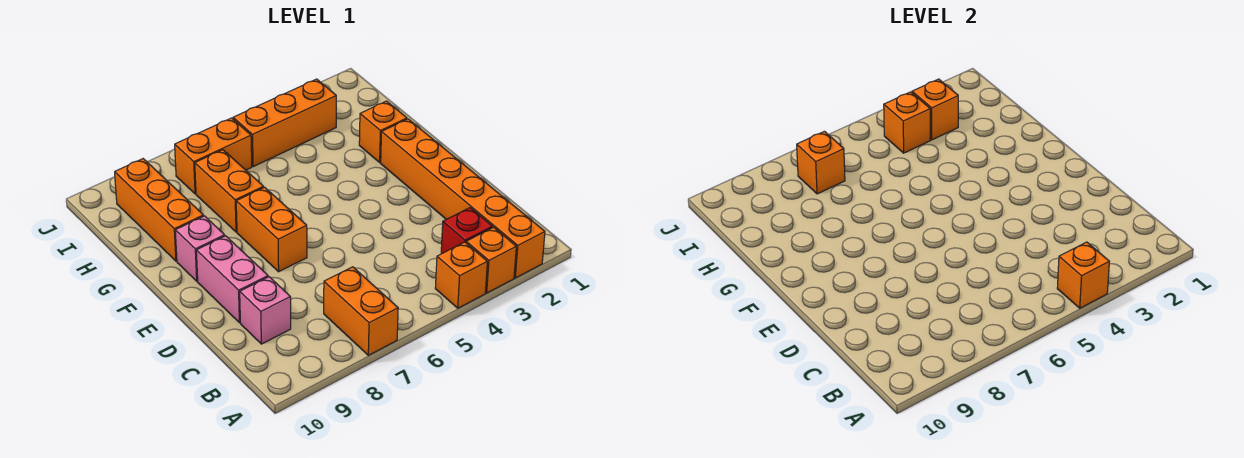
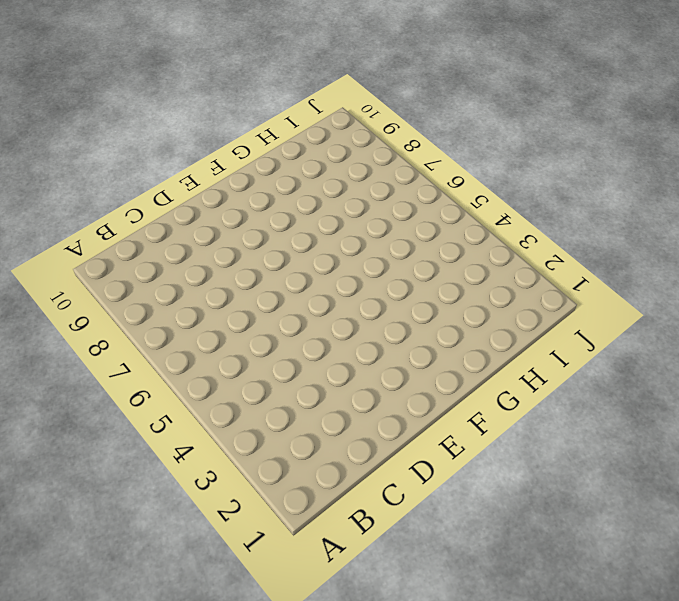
none -> orange 1x6 brick [381,119,545,278]
none -> orange 1x1 brick [466,227,516,293]
none -> orange 1x1 brick [435,242,487,308]

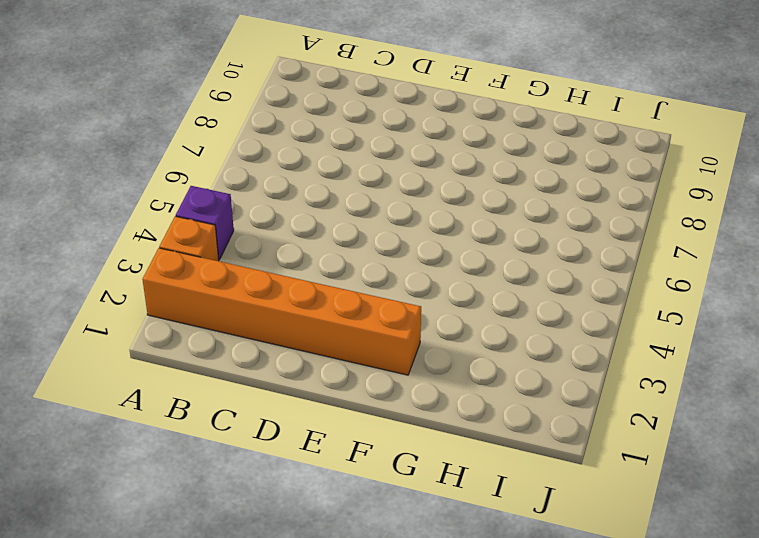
purple 1x1 brick [176,186,234,260] -> orange 1x1 brick [435,242,487,308]
none -> orange 1x2 brick [324,267,398,355]
none -> red 1x1 brick [441,208,492,254]
none -> pink 1x1 brick [240,277,291,344]

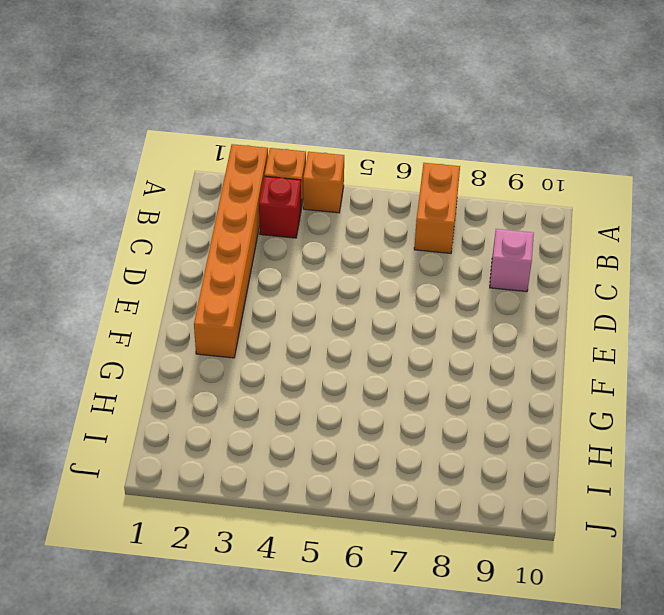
none -> pink 1x2 brick [196,236,268,323]
none -> orange 1x2 brick [236,187,307,272]
none -> pink 1x1 brick [175,216,225,281]

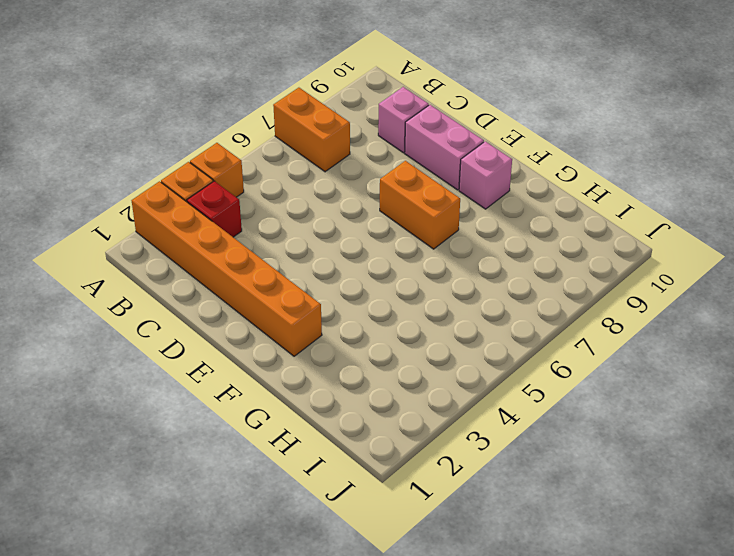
none -> orange 1x1 brick [359,101,407,162]
none -> orange 1x2 brick [195,150,264,232]
none -> orange 1x3 brick [115,159,204,261]

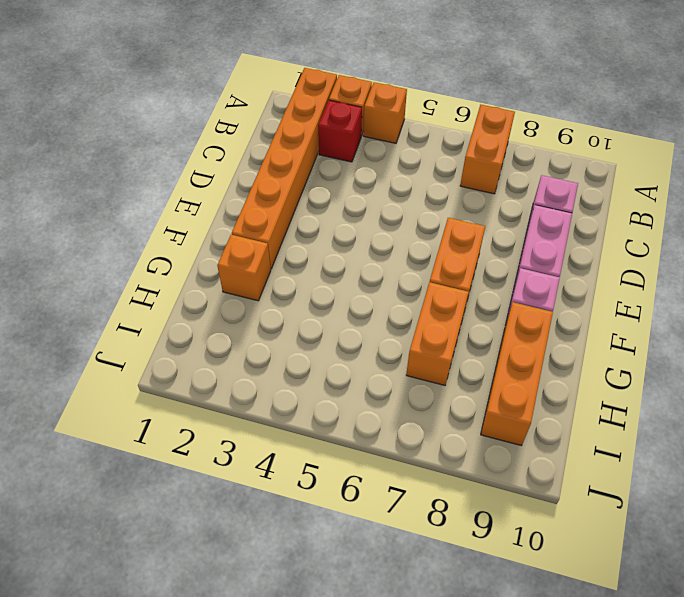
none -> orange 1x3 brick [233,79,336,166]
none -> orange 1x2 brick [175,118,252,194]
none -> orange 1x1 brick [1057,242,1109,308]

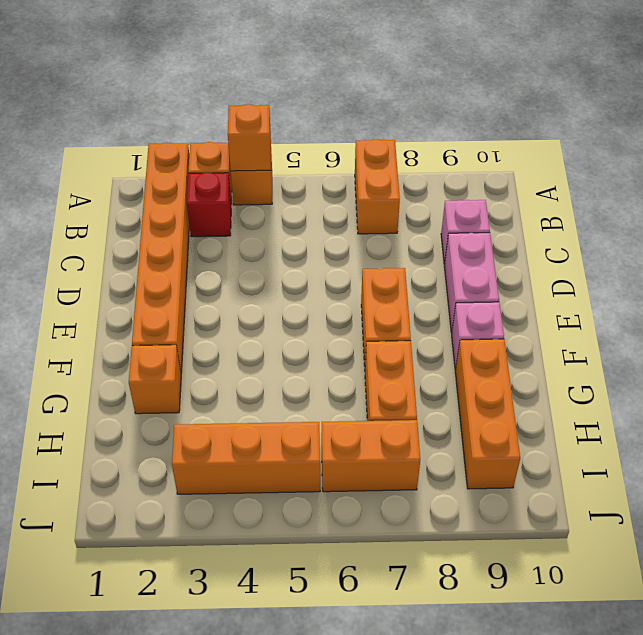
none -> orange 1x1 brick [912,79,958,140]
none -> orange 1x1 brick [884,92,930,153]
none -> orange 1x1 brick [797,131,845,194]

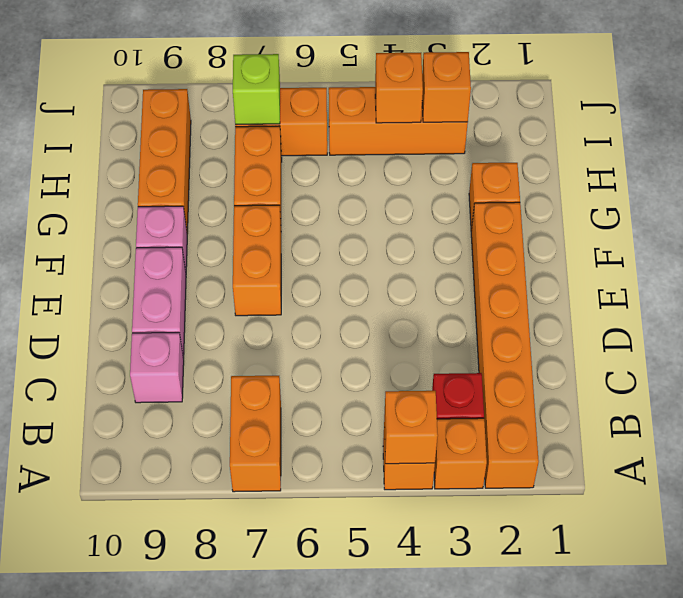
lime 1x1 brick [233,54,280,124] -> orange 1x1 brick [797,131,845,194]

